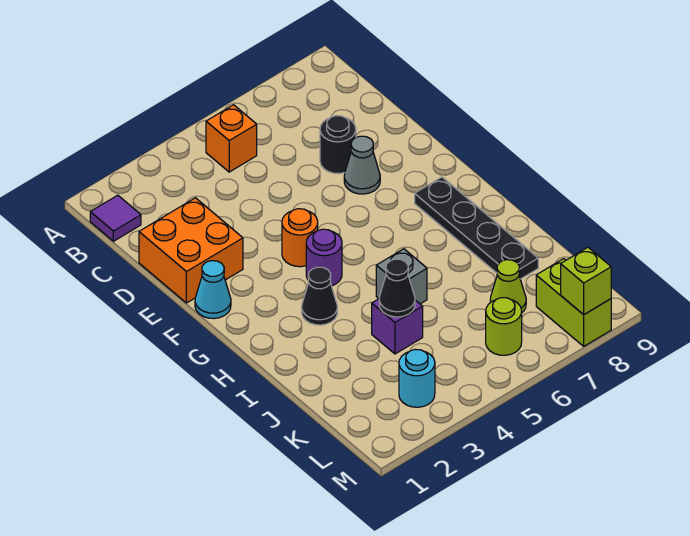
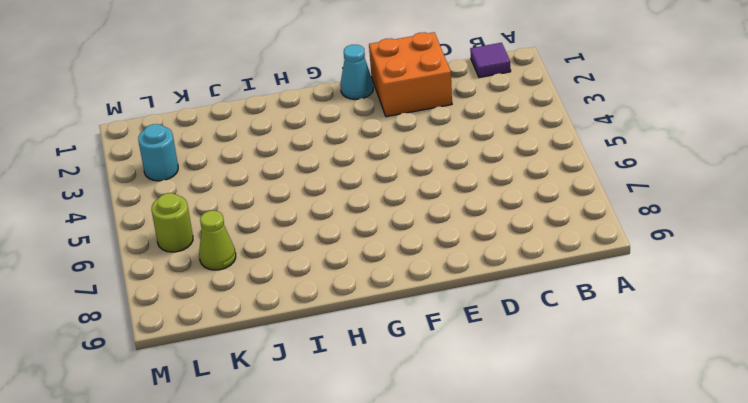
none -> orange 1x1 brick [206,105,257,172]
none -> black 1x1 round brick [320,116,356,174]
none -> grey 1x1 cone [344,136,380,194]

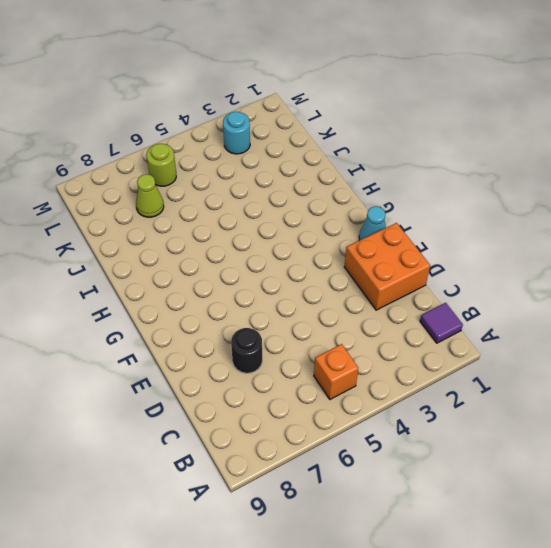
none -> grey 1x1 cone [344,136,380,194]
none -> orange 1x1 round brick [282,209,318,267]
none -> purple 1x1 round brick [306,229,342,286]

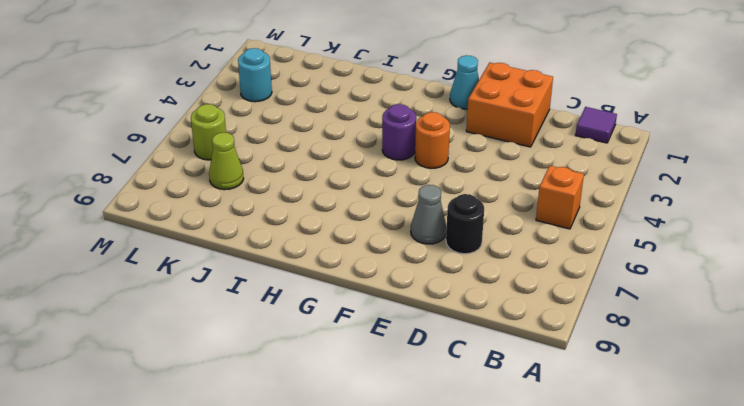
none -> black 1x4 plate [415,177,538,279]
none -> black 1x1 cone [302,267,337,325]
none -> grey 1x1 brick [376,249,427,304]

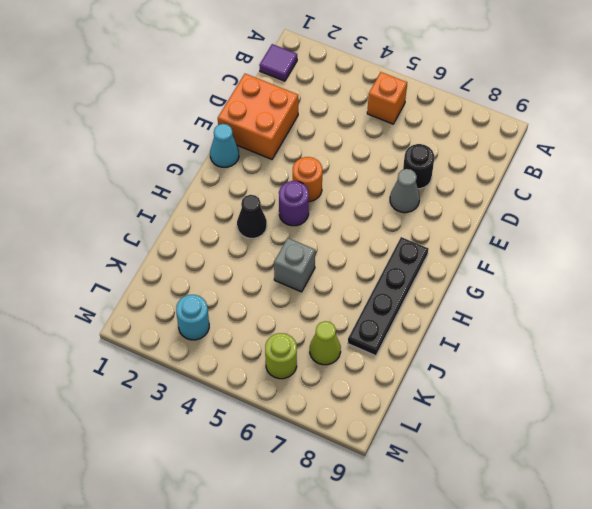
none -> purple 1x1 brick [372,299,423,354]
none -> lime 1x2 brick [536,259,611,346]
none -> black 1x1 cone [379,259,415,317]

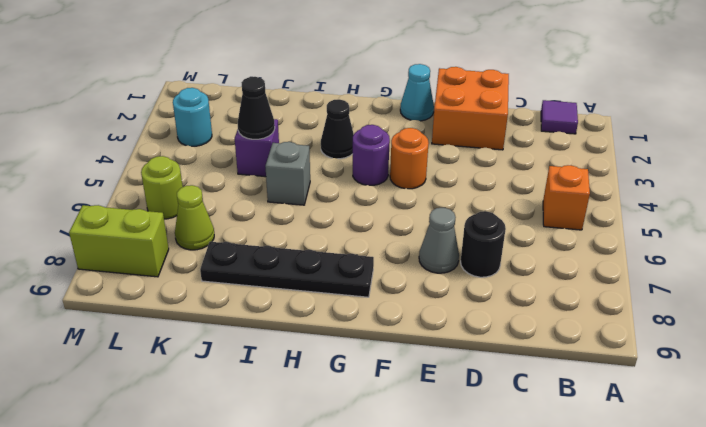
none -> lime 1x1 brick [561,247,611,315]

